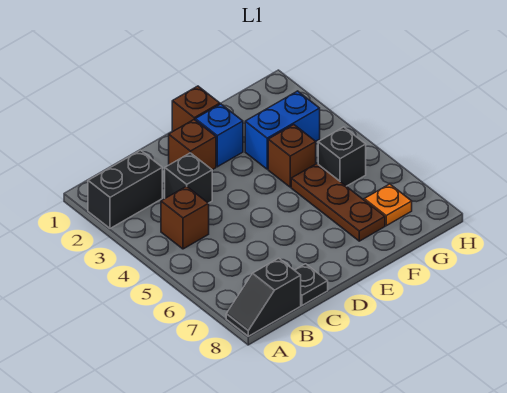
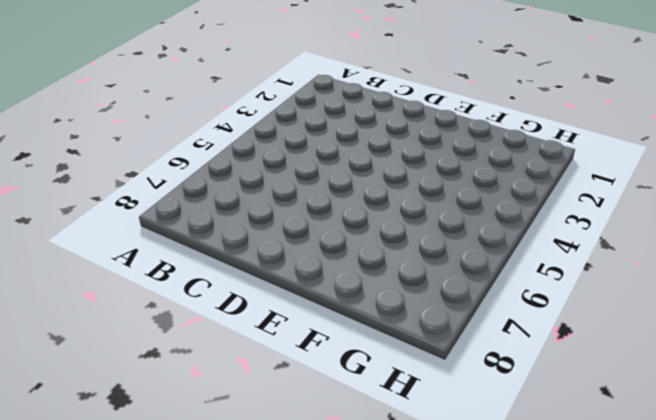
none -> black 1x2 brick [88,150,162,228]
none -> black 1x2 slope [226,258,301,336]
none -> brown 1x1 brick [161,186,209,249]

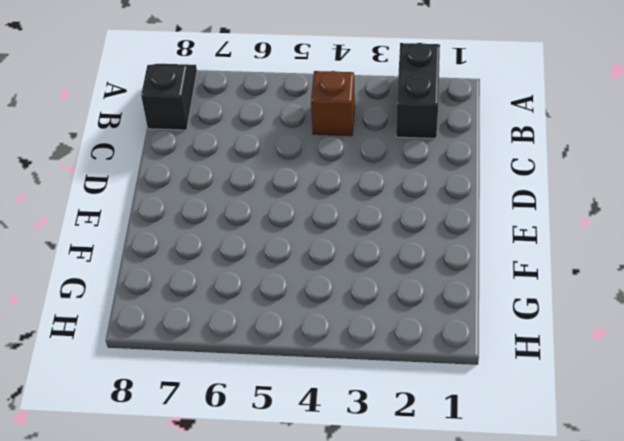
none -> black 1x1 brick [165,153,212,203]
none -> black 1x1 plate [295,264,328,305]
none -> brown 1x1 brick [169,120,216,170]

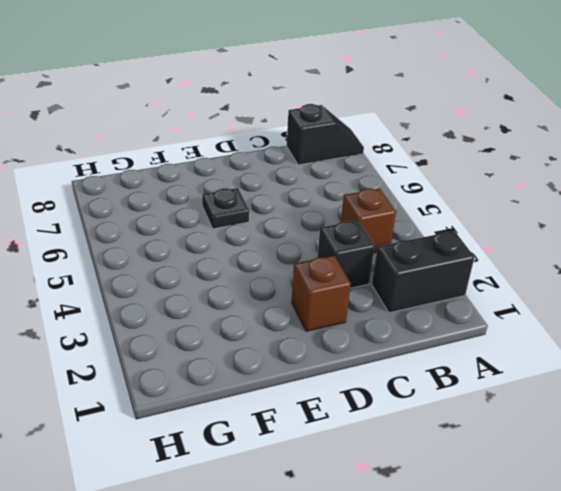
black 1x1 plate [202,188,249,229] -> black 1x1 plate moved to [295,264,328,305]
none -> brown 1x1 brick [172,86,220,132]
none -> blue 1x1 brick [195,104,243,167]
none -> blue 1x2 brick [245,91,320,169]

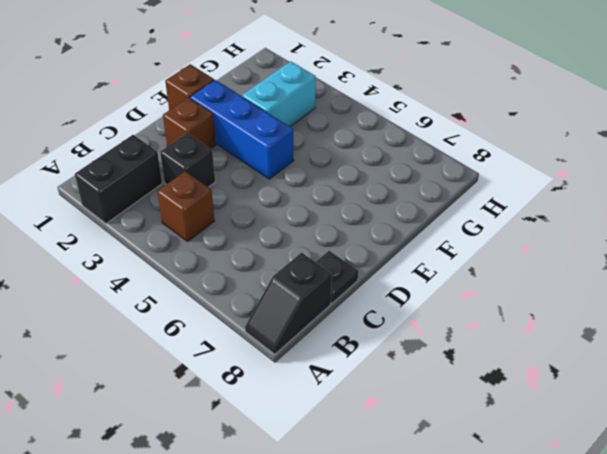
blue 1x3 brick [190,80,294,179] -> blue 1x1 brick [195,104,243,167]
cyan 1x2 brick [242,61,316,126] -> blue 1x2 brick [245,91,320,169]
none -> brown 1x1 brick [268,125,316,187]
none -> brown 1x3 plate [291,164,385,241]
none -> black 1x1 brick [318,127,366,186]

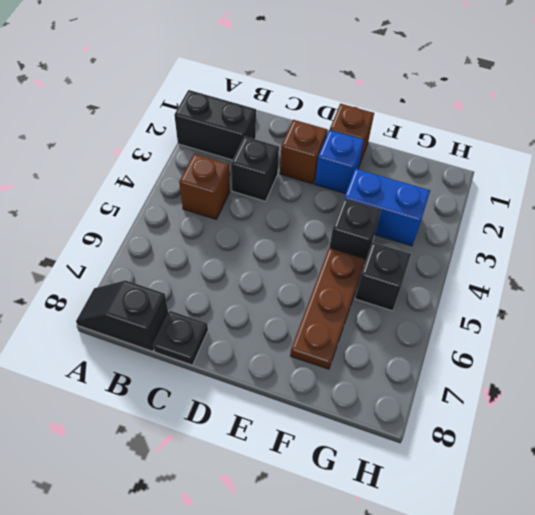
black 1x1 brick [329,198,381,262] -> brown 1x1 brick [268,125,316,187]
none -> orange 1x1 plate [364,184,412,226]

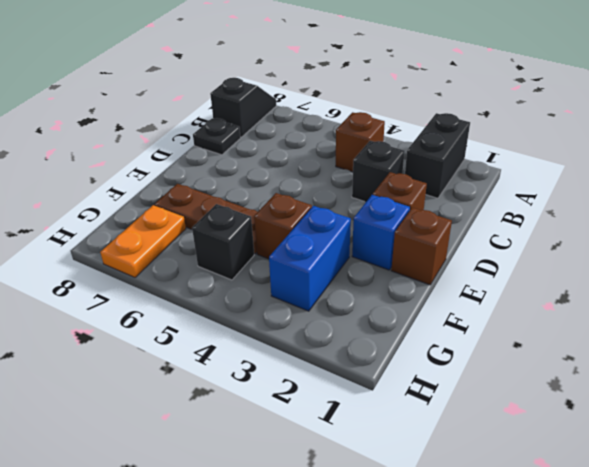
orange 1x2 plate [100,205,186,277] -> orange 1x1 plate [364,184,412,226]

